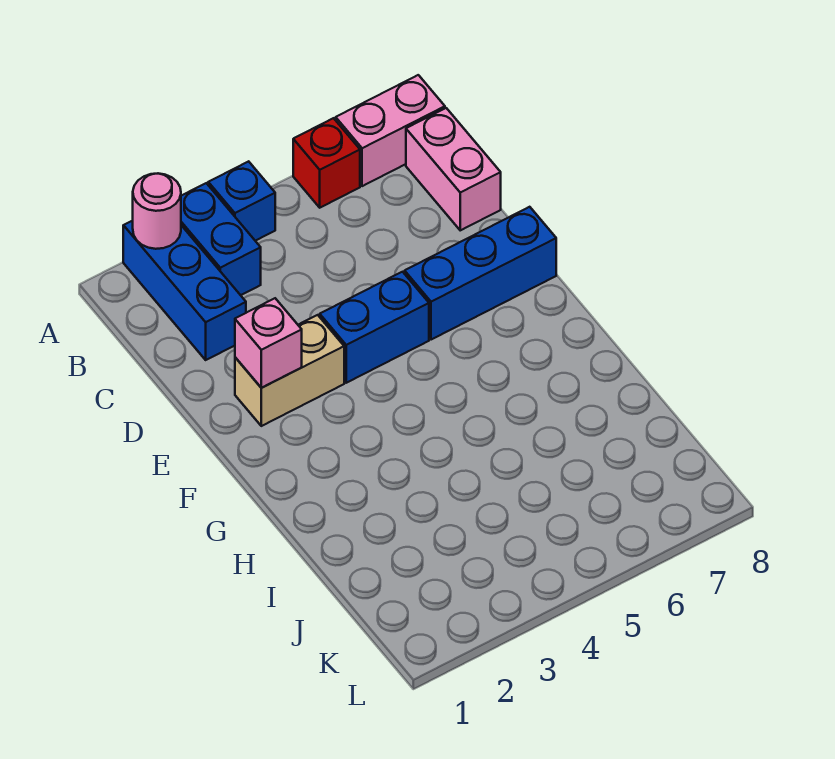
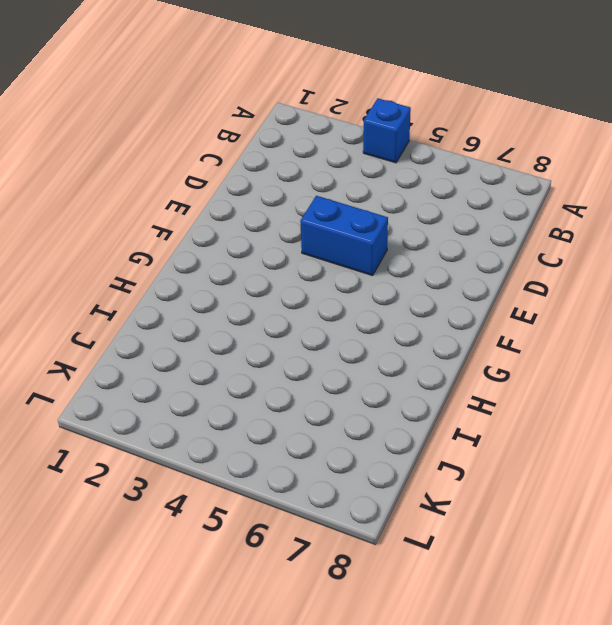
none -> blue 1x3 brick [123,221,246,360]
none -> blue 1x2 brick [181,183,261,295]

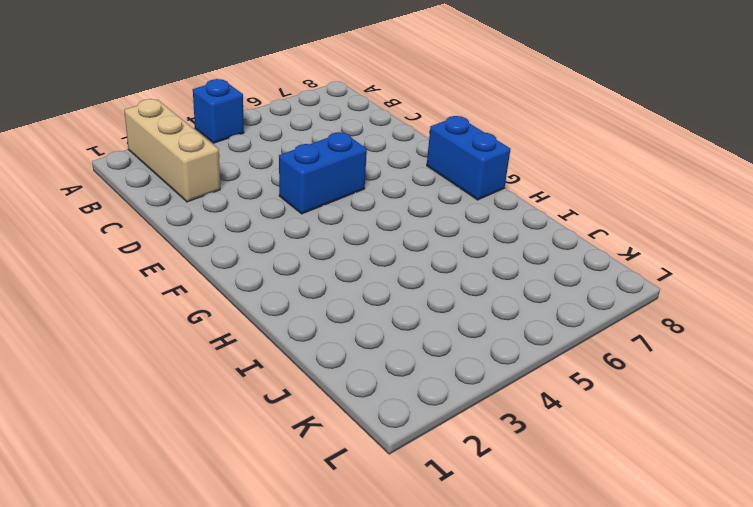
tan 1x3 brick [124,99,220,202] -> blue 1x3 brick [123,221,246,360]
blue 1x2 brick [427,116,510,200] -> blue 1x2 brick moved to [181,183,261,295]
none -> red 1x1 brick [293,118,360,208]
none -> pink 1x2 brick [336,75,445,186]

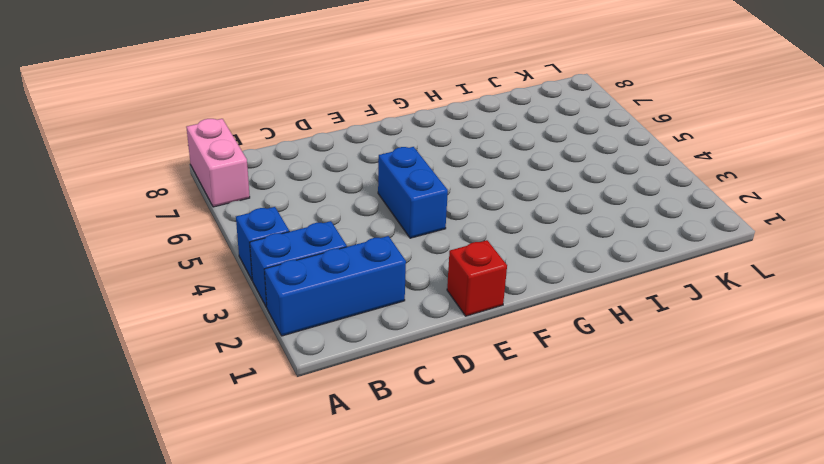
red 1x1 brick [447,240,507,316] -> red 1x1 brick moved to [293,118,360,208]
none -> pink 1x2 brick [406,108,501,230]
none -> tan 1x2 brick [235,315,344,426]

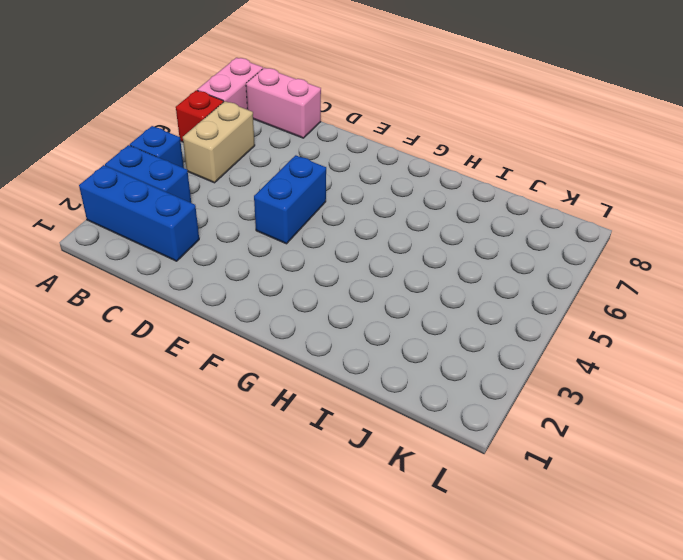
tan 1x2 brick [183,101,255,183] -> tan 1x2 brick moved to [235,315,344,426]
none -> blue 1x3 brick [405,207,556,340]
none -> pink 1x1 round brick [133,174,181,249]

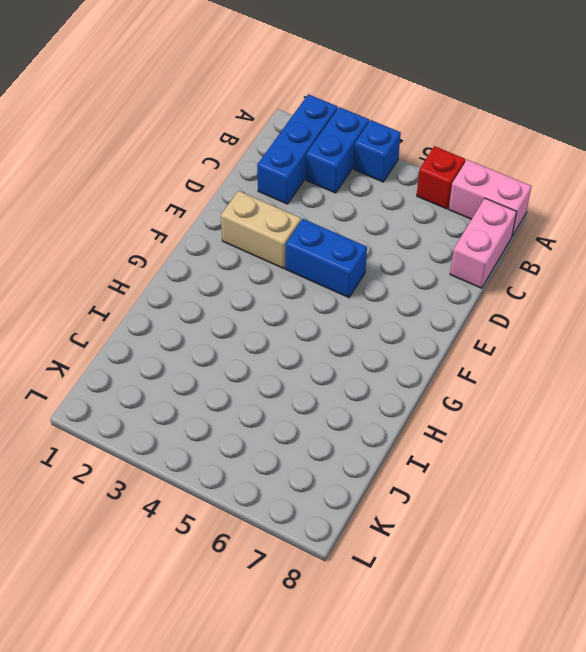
none -> blue 1x3 brick [405,207,556,340]
none -> pink 1x1 round brick [133,174,181,249]

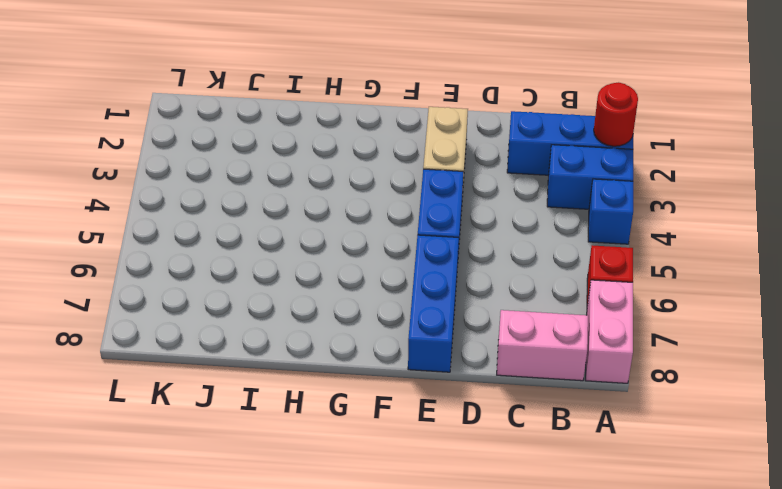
red 1x1 round brick [594,82,638,146] -> pink 1x1 round brick [133,174,181,249]
none -> pink 1x1 brick [235,298,302,388]

